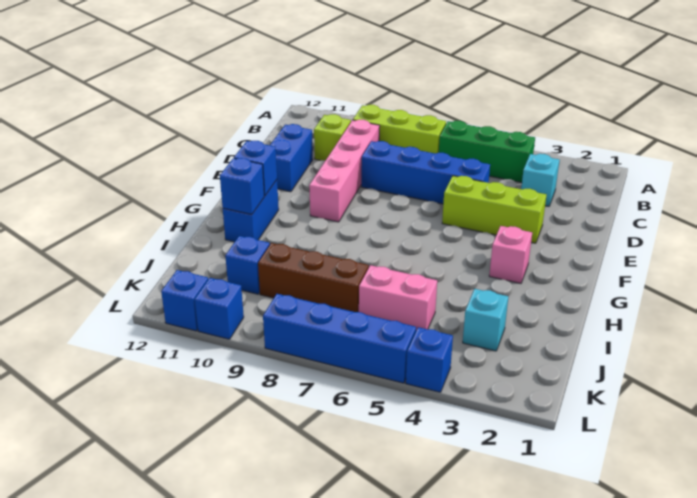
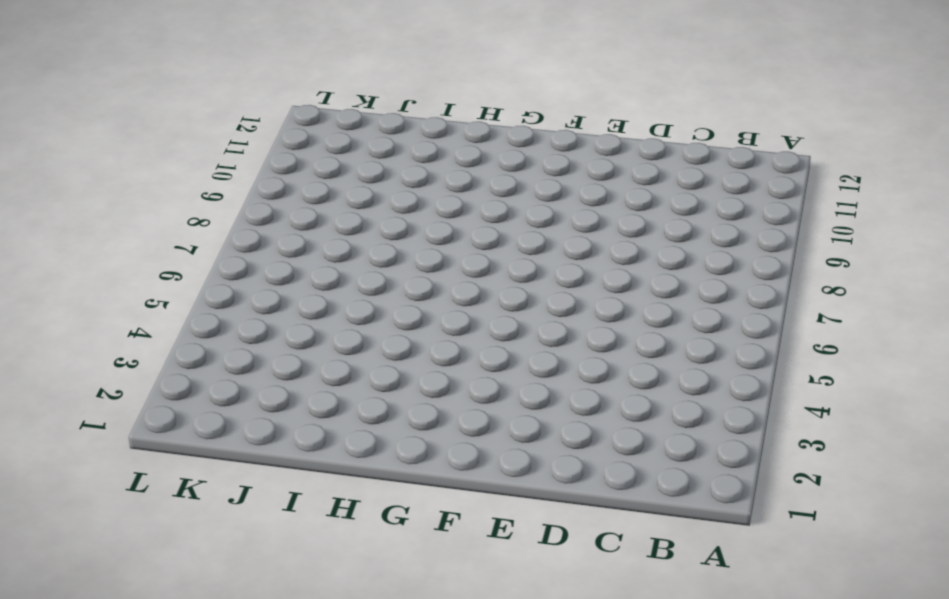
none -> green 1x3 brick [439,121,535,182]
none -> lime 1x3 brick [353,105,446,154]
none -> cyan 1x1 brick [521,154,560,206]

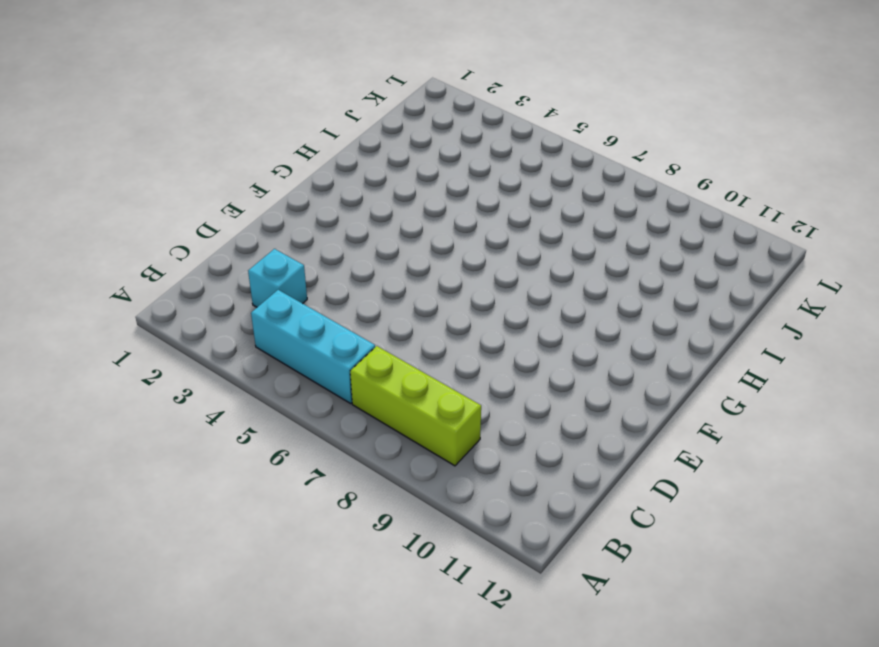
cyan 1x3 brick [251,290,375,404] -> green 1x3 brick [439,121,535,182]
none -> pink 1x4 brick [309,120,380,222]
none -> lime 1x1 brick [314,114,351,160]
none -> blue 1x4 brick [361,141,490,204]

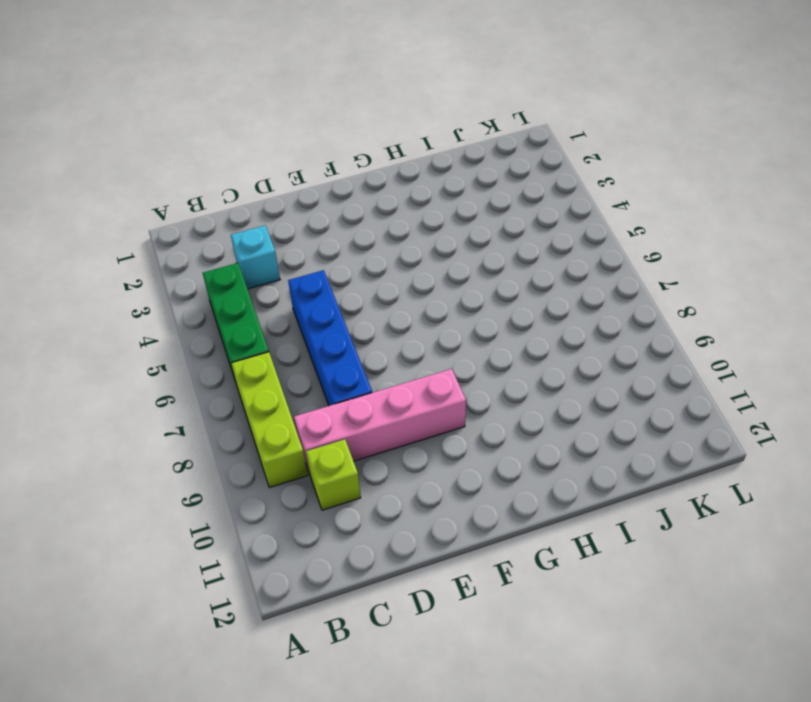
none -> blue 1x2 brick [270,124,313,192]
none -> lime 1x3 brick [442,176,546,243]
none -> pink 1x1 brick [489,226,532,283]

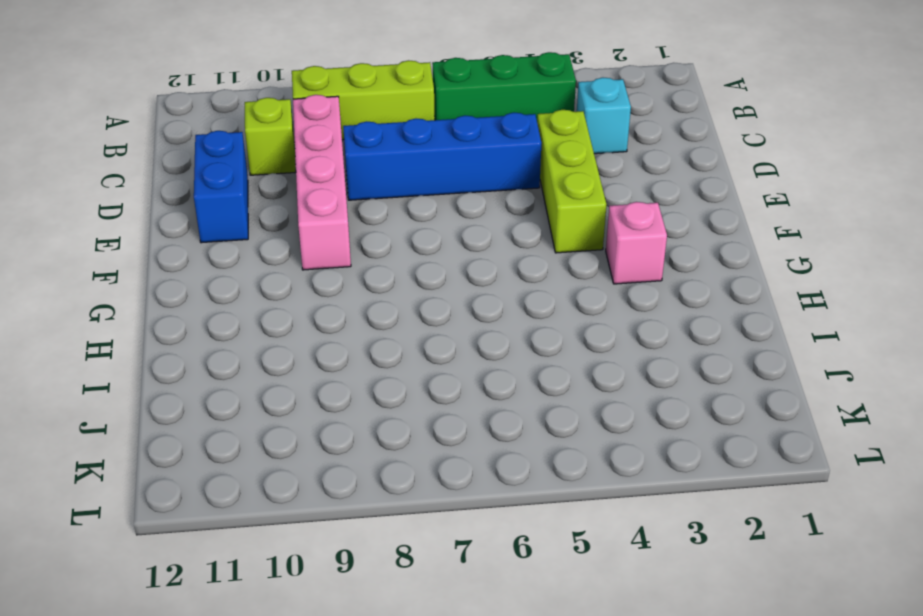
lime 1x3 brick [537,110,606,253] -> lime 1x3 brick turned to [442,176,546,243]
none -> blue 1x2 brick [223,180,279,242]
none -> cyan 1x1 brick [463,289,508,351]
none -> pink 1x2 brick [359,265,437,330]

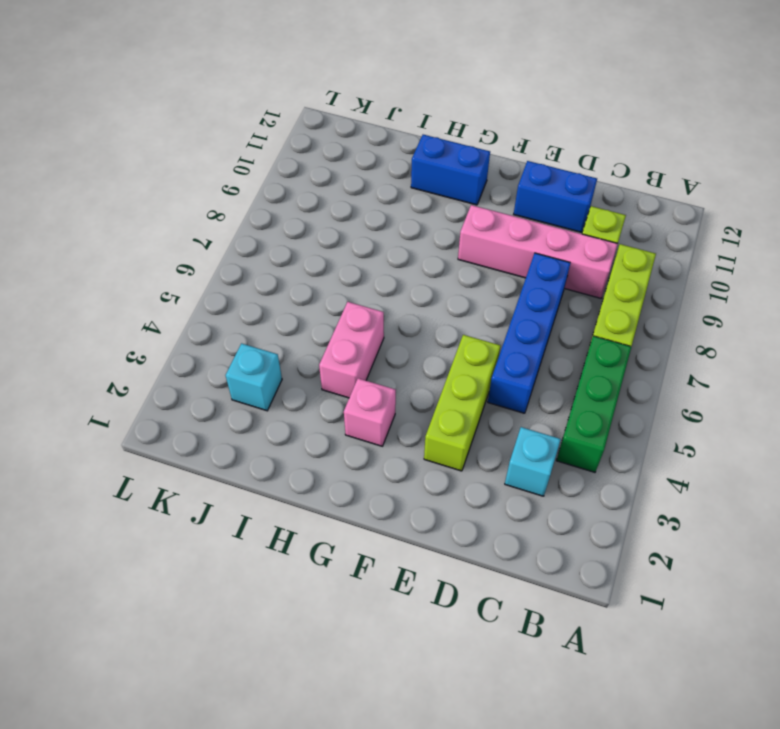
pink 1x2 brick [319,302,384,398] -> pink 1x2 brick moved to [359,265,437,330]
none -> brown 1x3 brick [258,243,369,312]
none -> blue 1x1 brick [225,236,270,294]
none -> blue 1x1 brick [406,327,453,392]

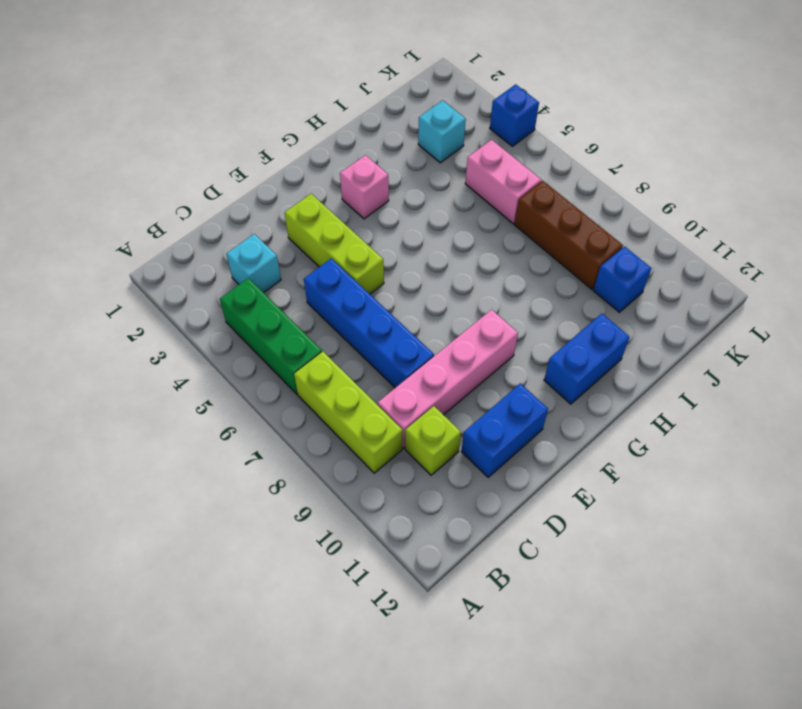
none -> blue 1x4 brick [263,294,416,383]
none -> blue 1x1 brick [195,278,244,339]
none -> blue 1x1 brick [161,270,208,331]

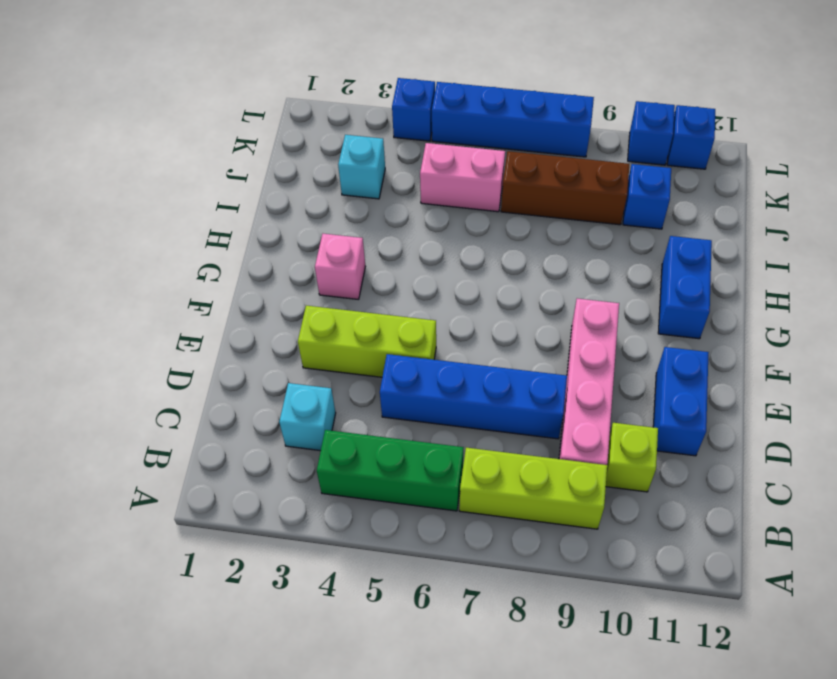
none -> blue 1x1 brick [234,141,277,196]
none -> blue 1x1 brick [220,158,264,215]

